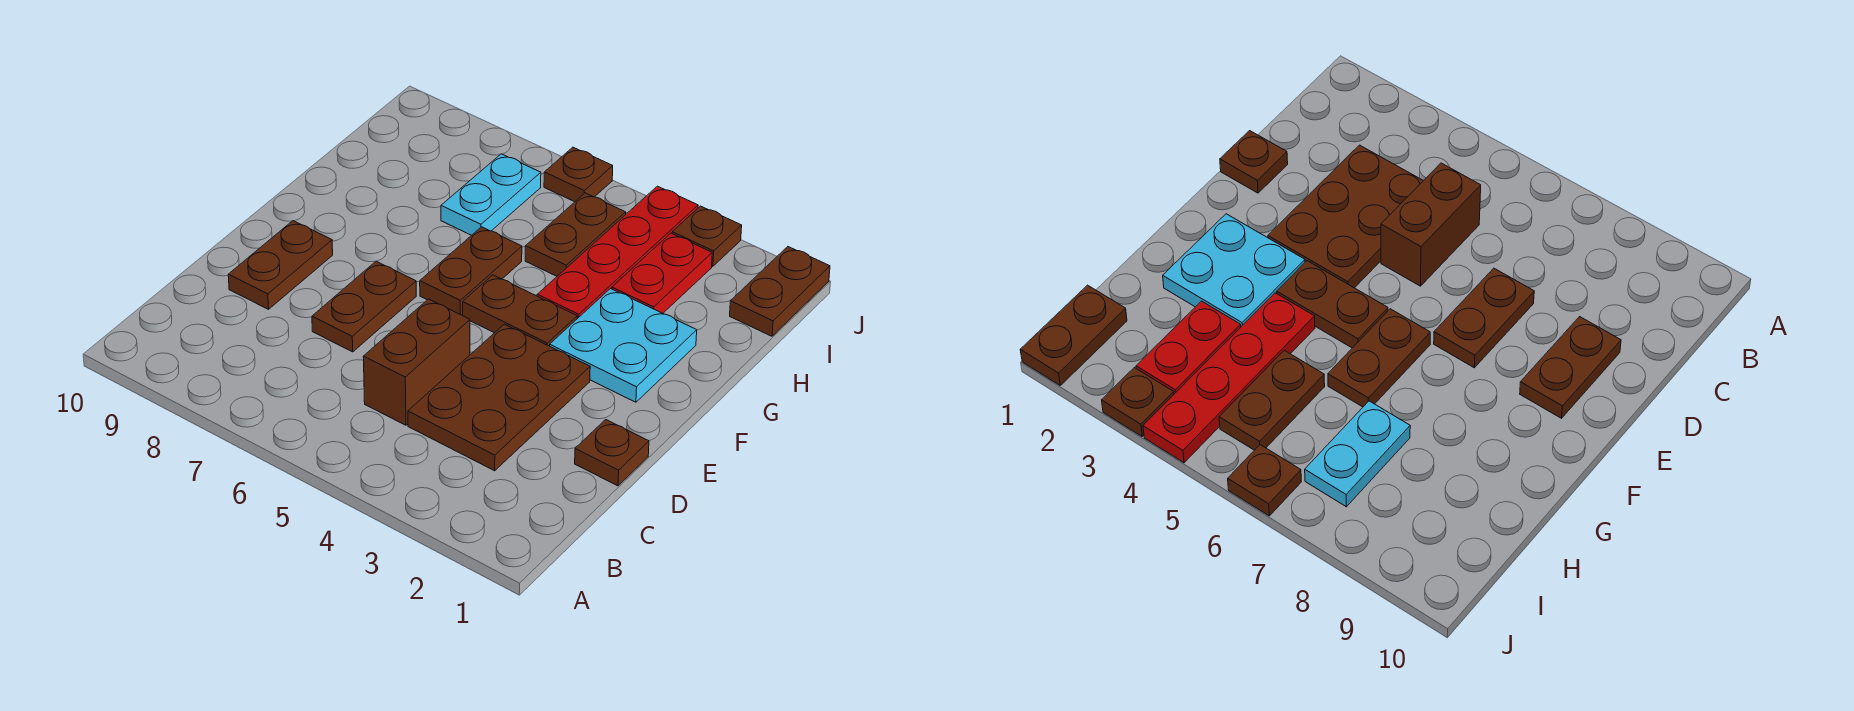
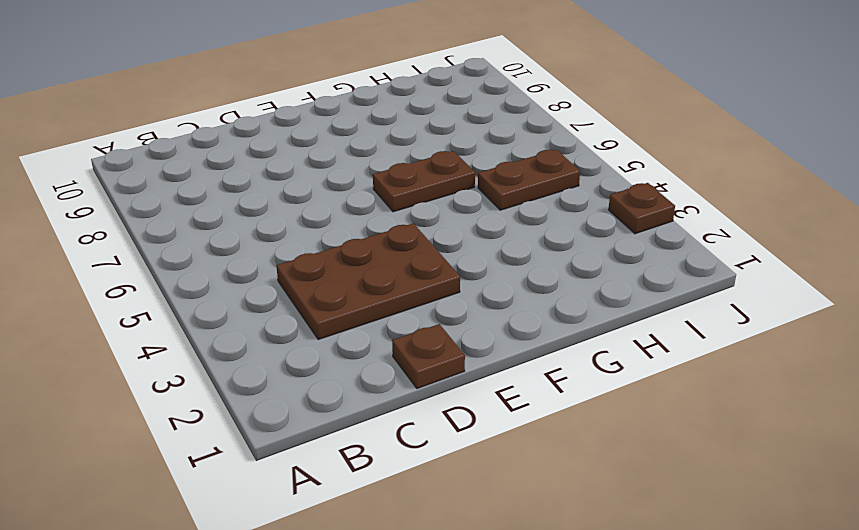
none -> brown 1x2 brick [363,299,470,425]
none -> brown 1x2 plate [312,261,416,352]
none -> brown 1x2 plate [228,221,333,309]

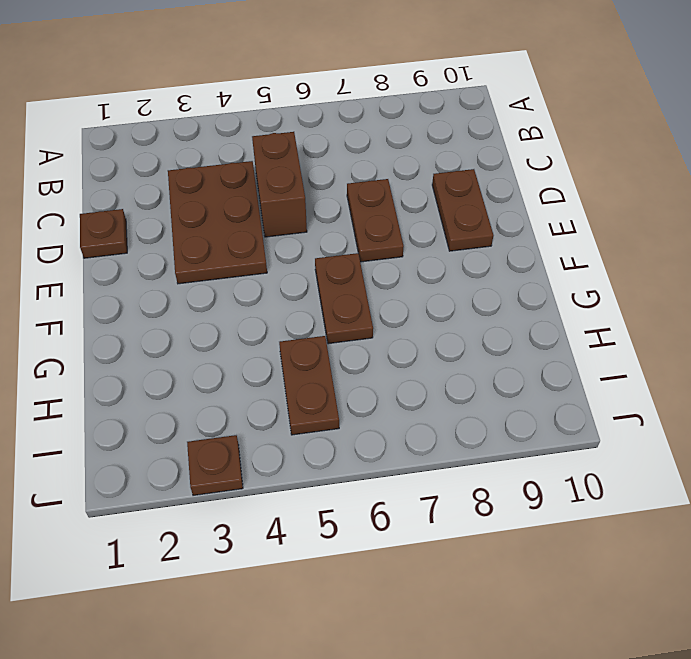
none -> cyan 2x2 plate [550,289,697,402]
none -> brown 1x2 plate [463,275,577,346]
none -> red 1x4 plate [537,186,698,319]

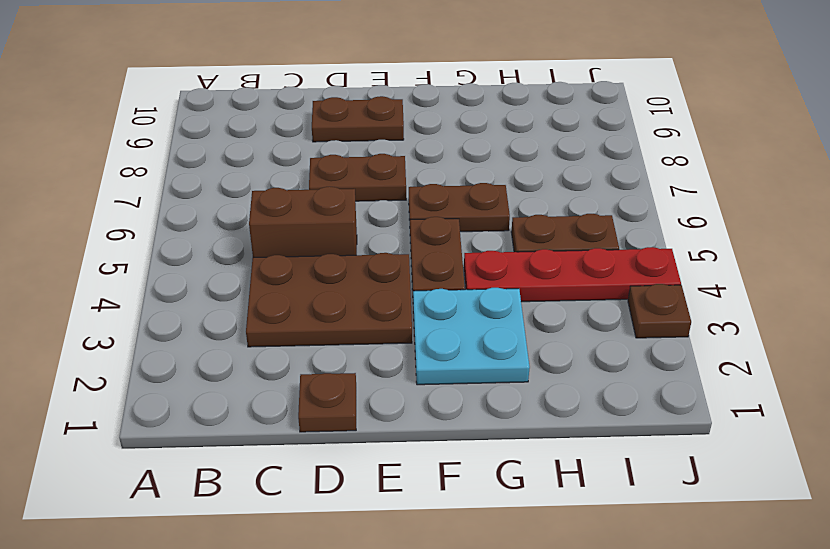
none -> red 1x2 plate [612,233,712,313]
none -> cyan 1x2 plate [441,154,541,235]
none -> brown 1x2 plate [730,247,830,336]

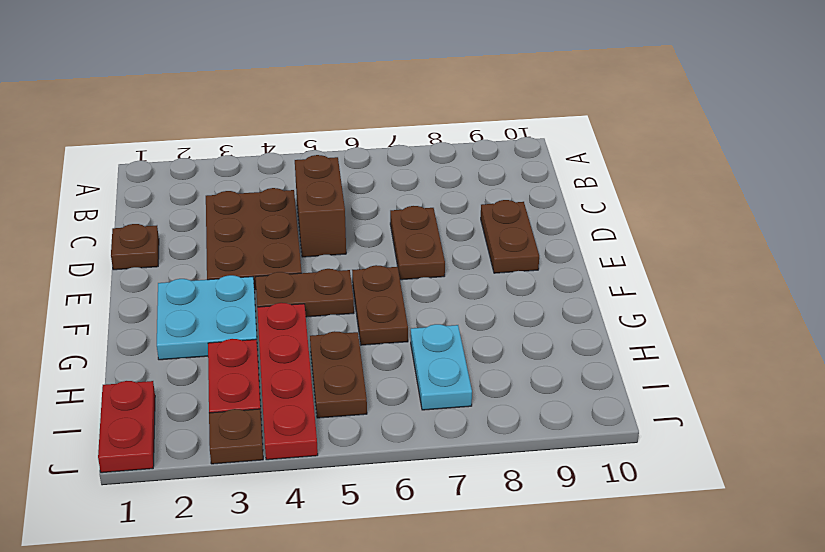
red 1x2 plate [98,381,155,473] -> brown 1x2 plate [730,247,830,336]
none -> brown 1x1 plate [544,147,613,202]

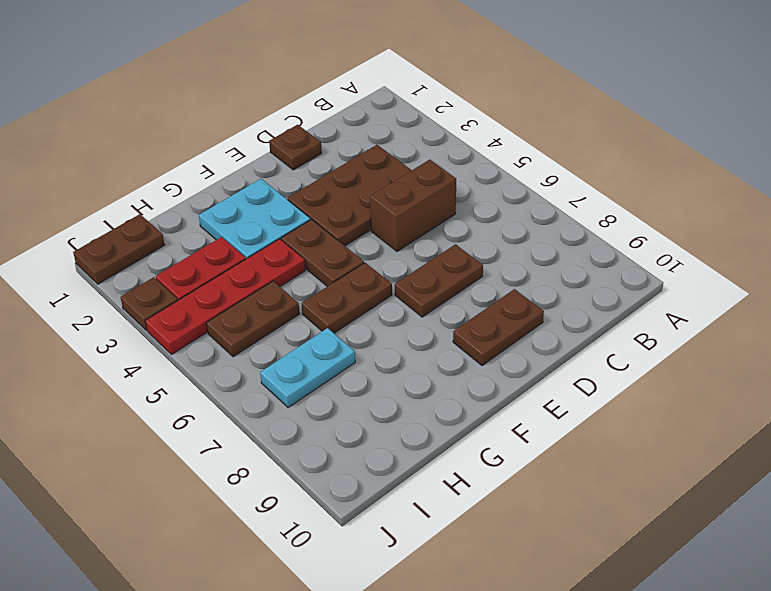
none -> brown 1x1 plate [544,147,613,202]

